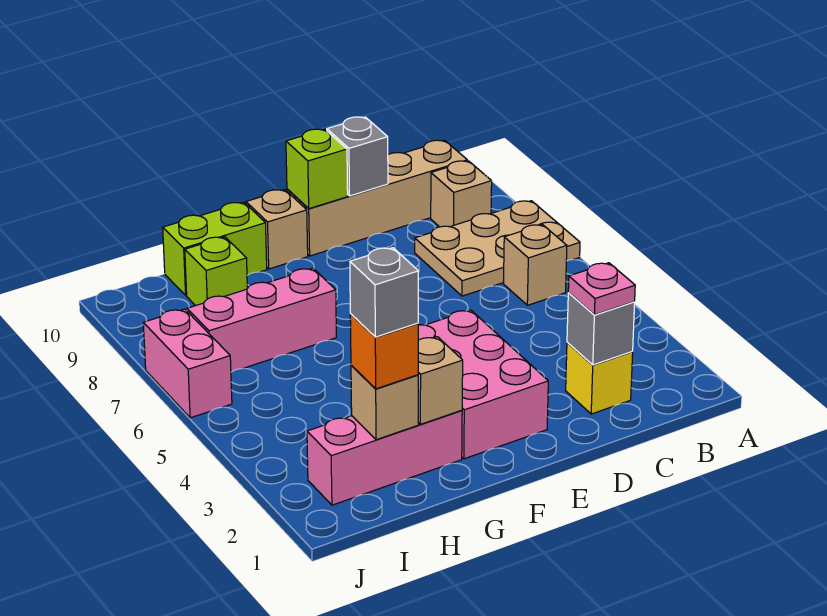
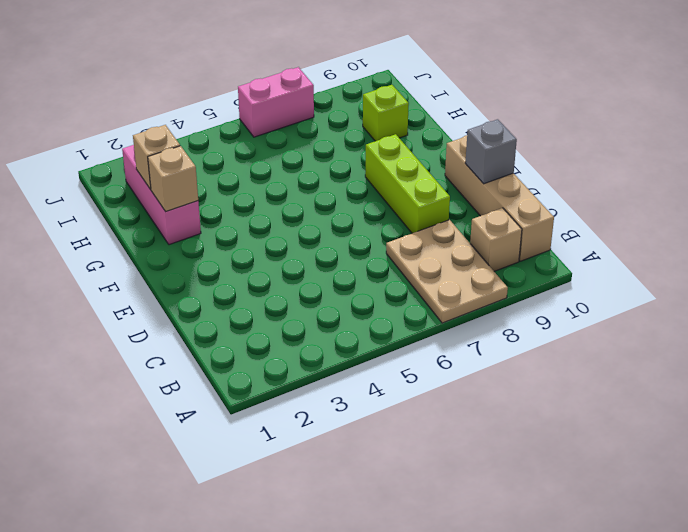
lime 1x3 brick [365,134,450,233] -> none
none -> tan 1x1 brick [503,225,567,305]
none -> yellow 1x1 brick [566,342,633,414]
none -> pink 2x3 brick [418,310,548,459]

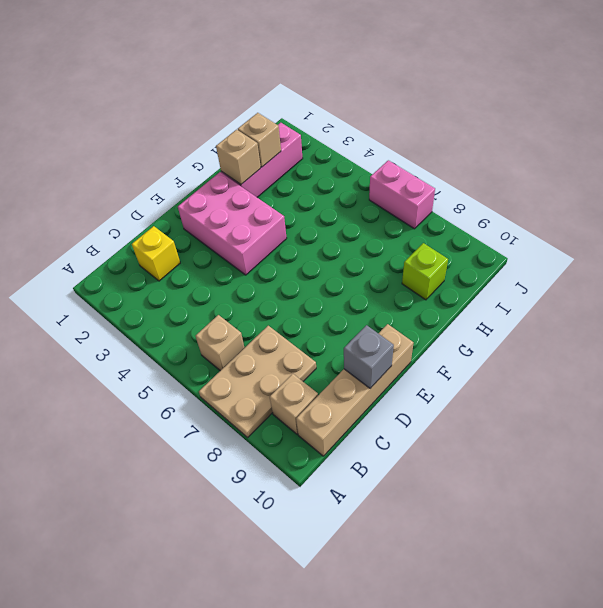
none -> tan 1x1 brick [246,190,308,269]
none -> pink 1x3 brick [187,268,336,372]
none -> lime 1x2 brick [163,202,267,295]

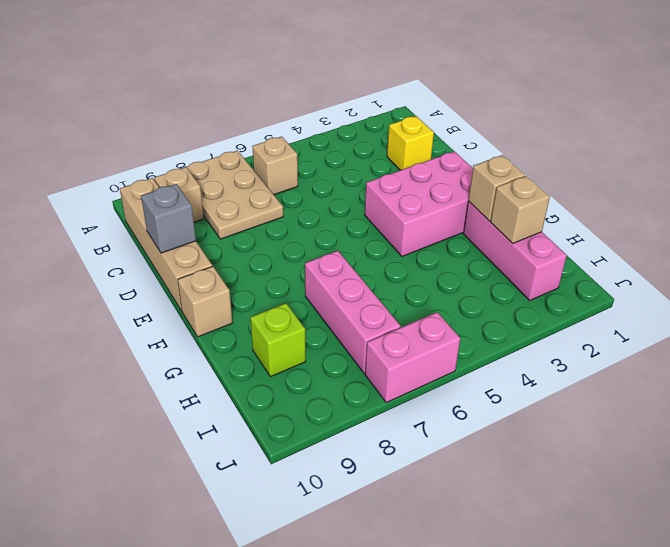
none -> lime 1x2 brick [163,202,267,295]
none -> grey 1x1 brick [567,293,635,365]
none -> lime 1x1 brick [286,129,348,209]

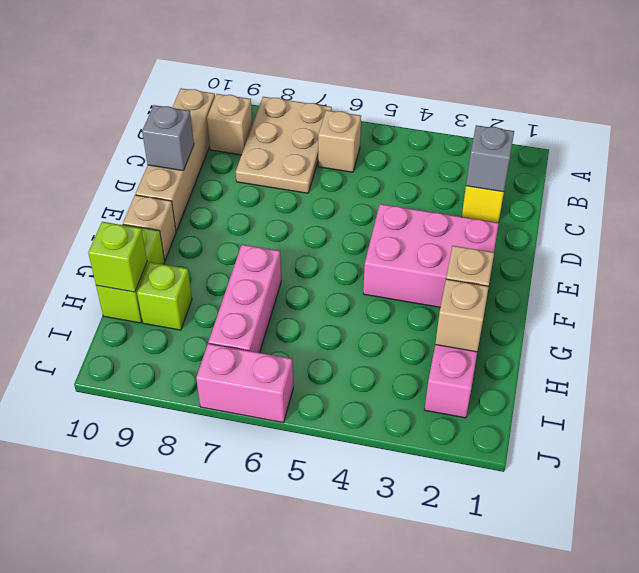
lime 1x1 brick [88,222,147,292] -> lime 1x1 brick moved to [286,129,348,209]
none -> pink 1x1 plate [568,263,635,315]
none -> orange 1x1 brick [350,314,418,389]
none -> grey 1x1 brick [350,248,418,337]

